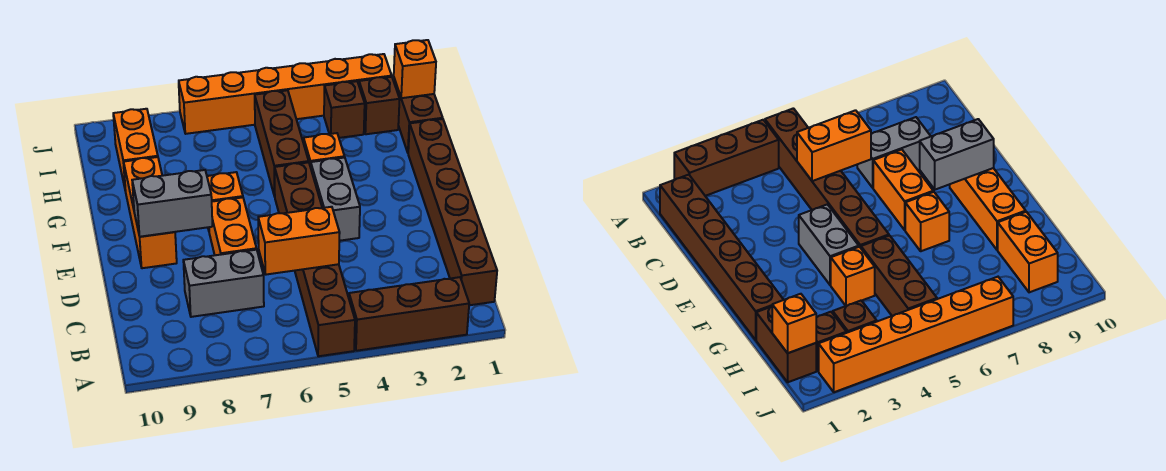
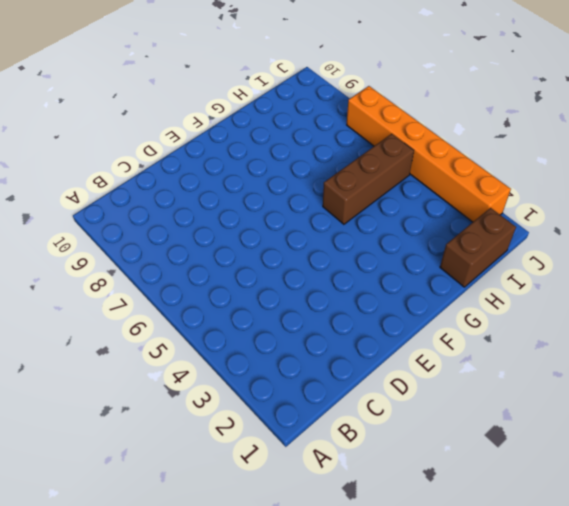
none -> brown 1x3 brick [349,277,469,351]
none -> brown 1x6 brick [275,162,355,356]
none -> brown 1x6 brick [408,119,497,305]

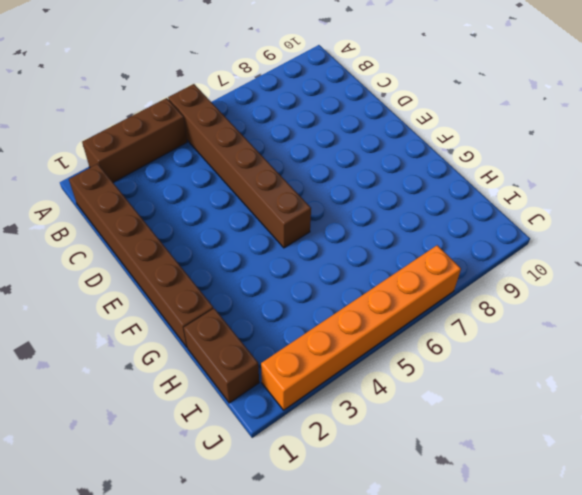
none -> grey 1x2 brick [183,250,264,317]
none -> orange 1x2 brick [209,197,257,255]
none -> grey 1x2 brick [311,158,360,241]

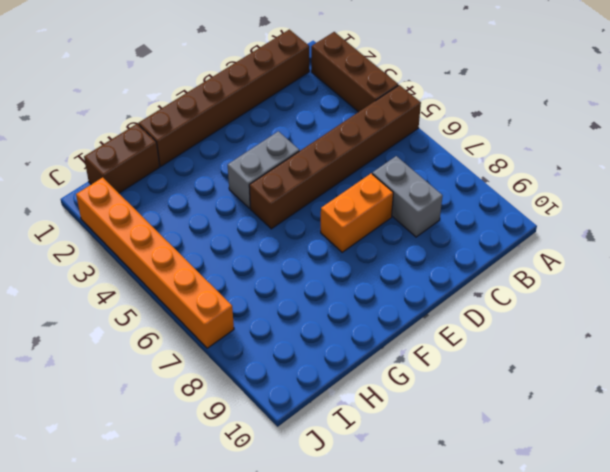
none -> orange 1x3 brick [124,157,177,268]
none -> orange 1x1 brick [207,172,243,230]
none -> orange 1x1 brick [303,133,345,167]

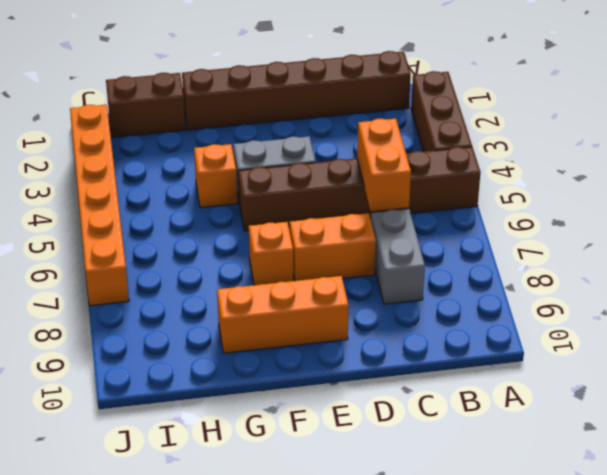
none -> brown 1x3 brick [255,90,309,197]
none -> orange 1x2 brick [113,109,158,191]
none -> brown 1x1 brick [359,77,400,134]

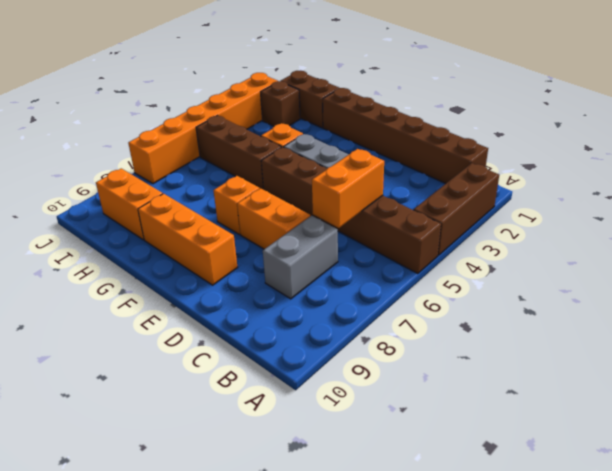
none -> brown 1x1 brick [324,81,365,138]
none -> grey 1x2 brick [132,170,212,237]
none -> orange 1x1 brick [394,40,436,98]

